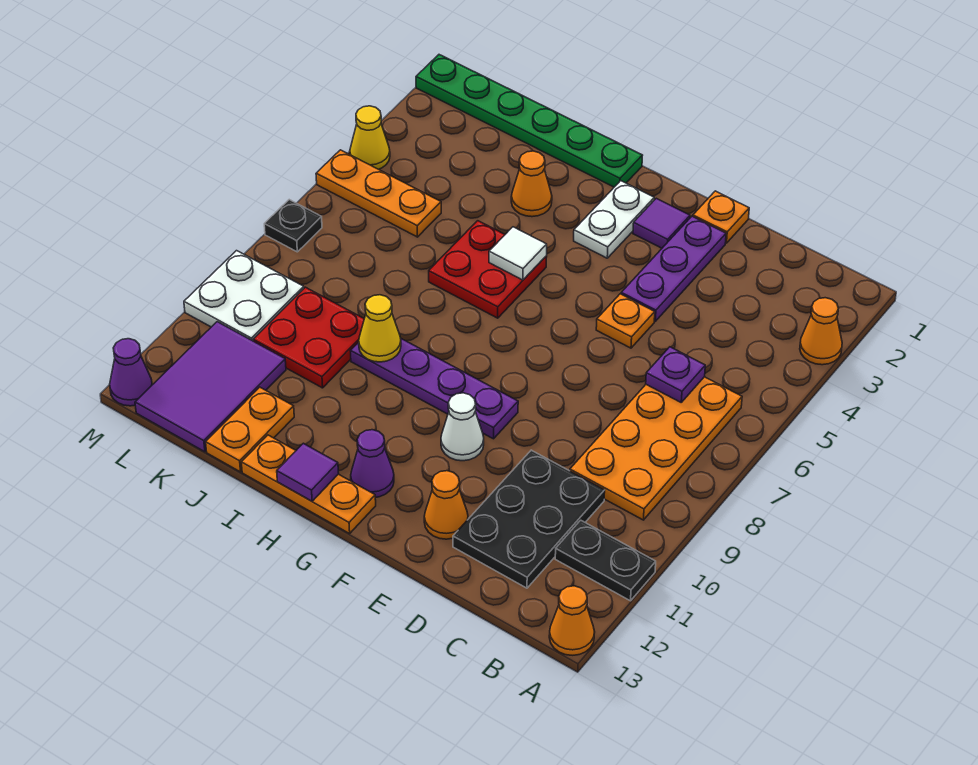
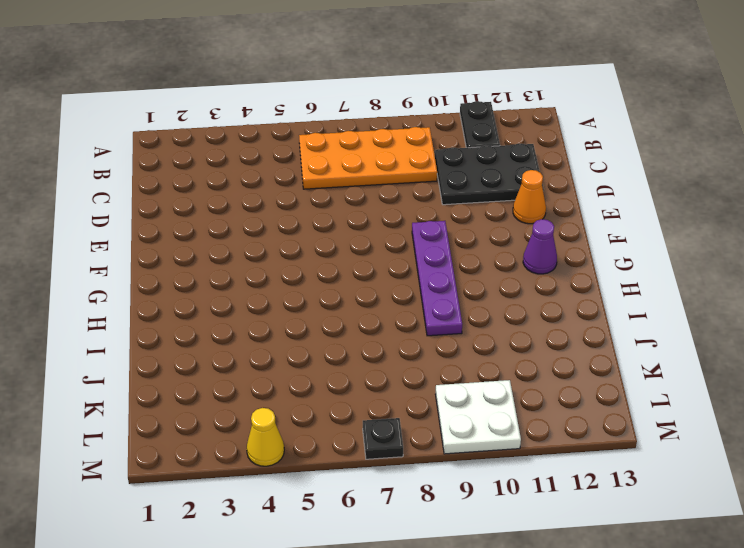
none -> orange 1x1 cone [800,298,842,365]
none -> orange 1x1 cone [549,586,595,655]
none -> orange 1x1 plate [693,191,749,243]
none -> purple 1x3 plate [621,216,726,321]

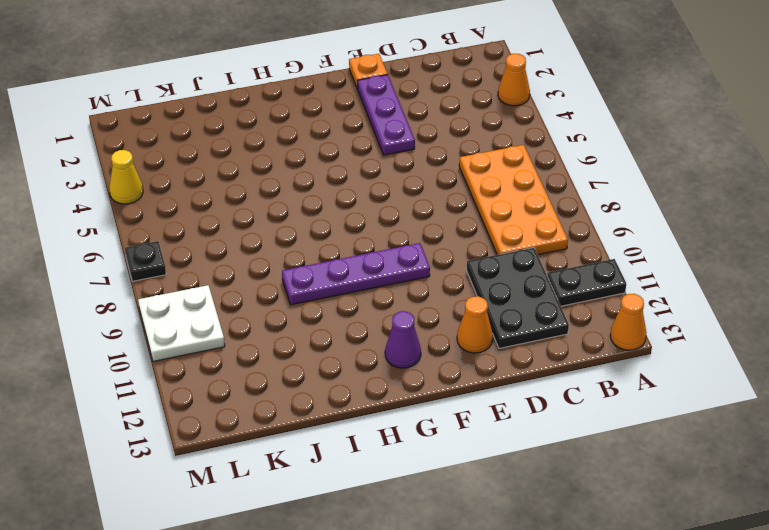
none -> orange 1x1 plate [596,294,655,348]
none -> purple 1x1 tile [633,198,690,248]
none -> white 1x1 cone [441,393,484,461]
none -> white 1x2 plate [574,181,654,258]

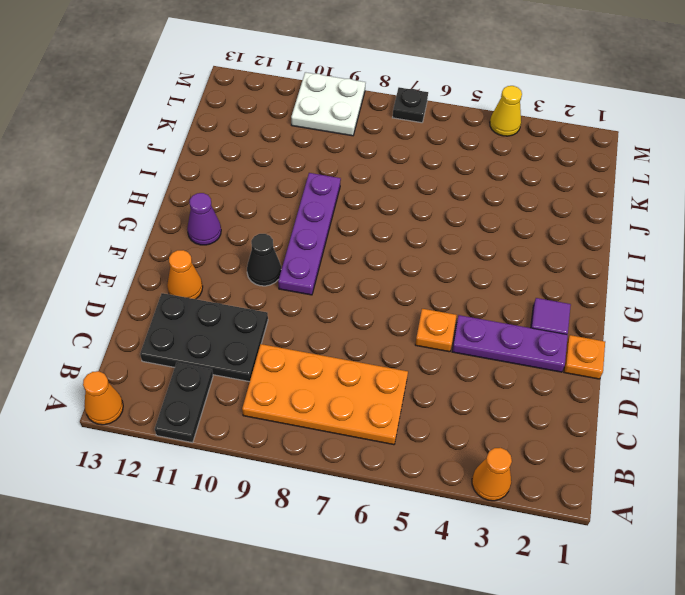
black 1x1 cone [247,234,281,286] -> white 1x1 cone [441,393,484,461]
none -> white 1x2 plate [574,181,654,258]
none -> orange 1x3 plate [241,435,376,534]
none -> green 1x6 plate [416,55,643,187]
none -> red 2x2 plate [429,221,547,318]

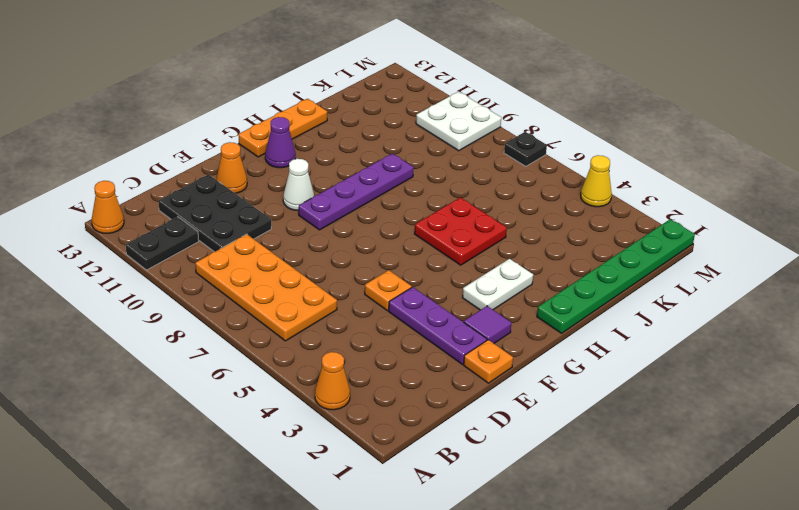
white 1x2 plate [462,259,533,310] -> white 1x2 plate turned to [574,181,654,258]
none -> orange 1x1 cone [511,151,552,217]
none -> red 2x2 plate [253,287,364,388]
none -> orange 1x2 plate [206,387,294,472]
none -> orange 1x3 plate [316,150,441,237]

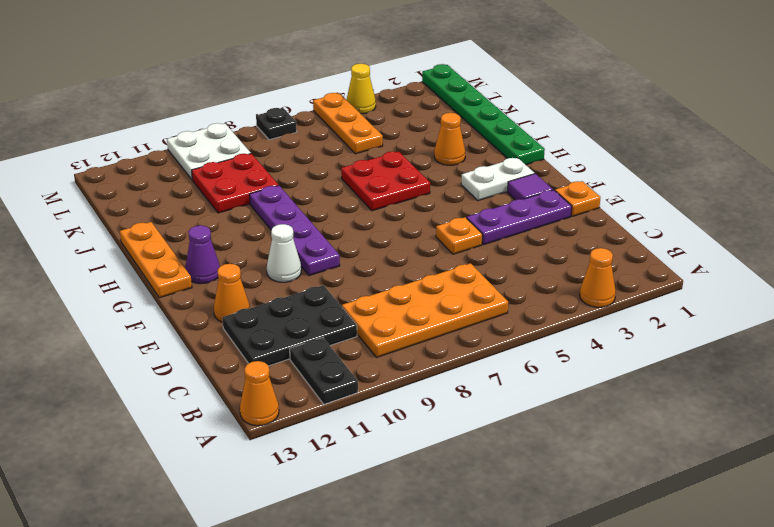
none -> orange 1x2 plate [206,387,294,472]
none -> purple 2x3 tile [135,322,286,452]
none -> purple 1x1 cone [110,339,152,406]
none -> purple 1x1 plate [646,347,705,402]

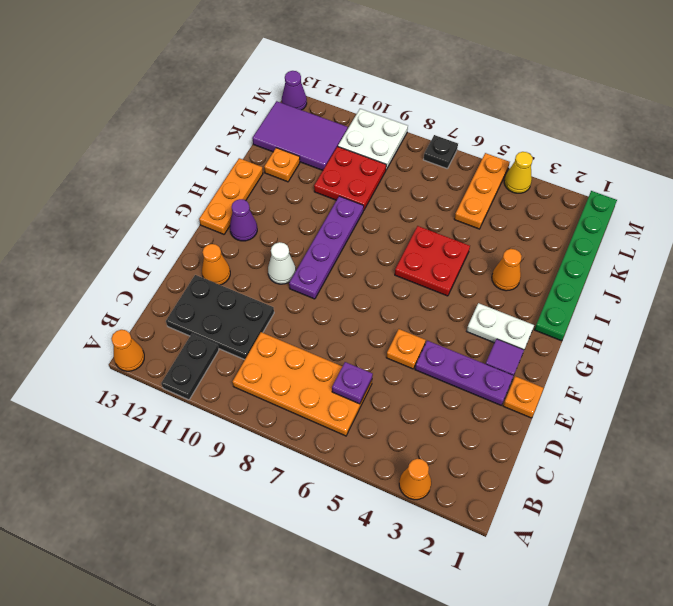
orange 1x1 plate [264,148,300,182] -> orange 1x2 plate [206,387,294,472]
none -> white 1x1 tile [489,227,547,280]
none -> purple 1x1 tile [277,443,339,501]
none -> yellow 1x1 cone [359,295,401,362]

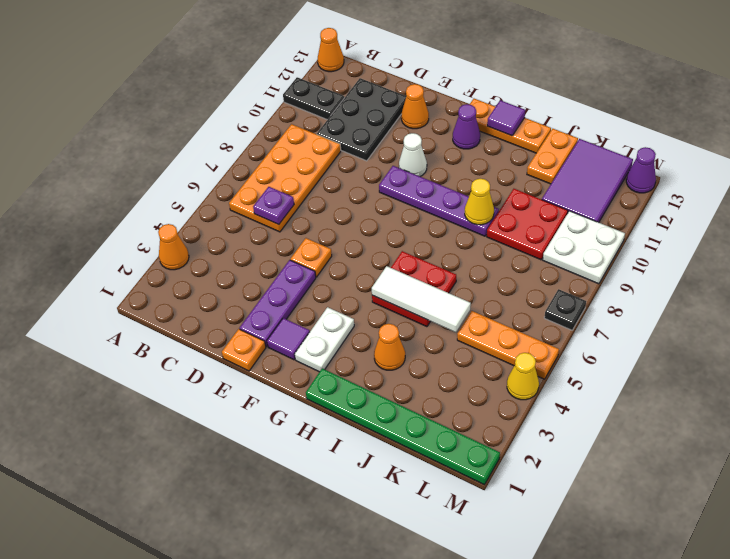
white 1x3 tile [372,266,471,332] -> white 1x1 tile [489,227,547,280]

